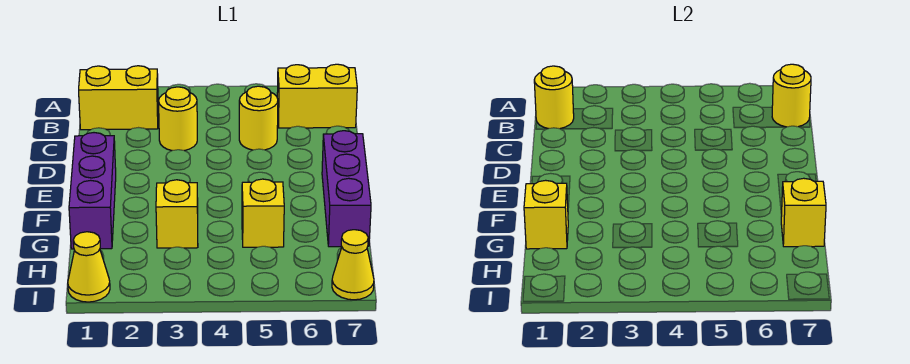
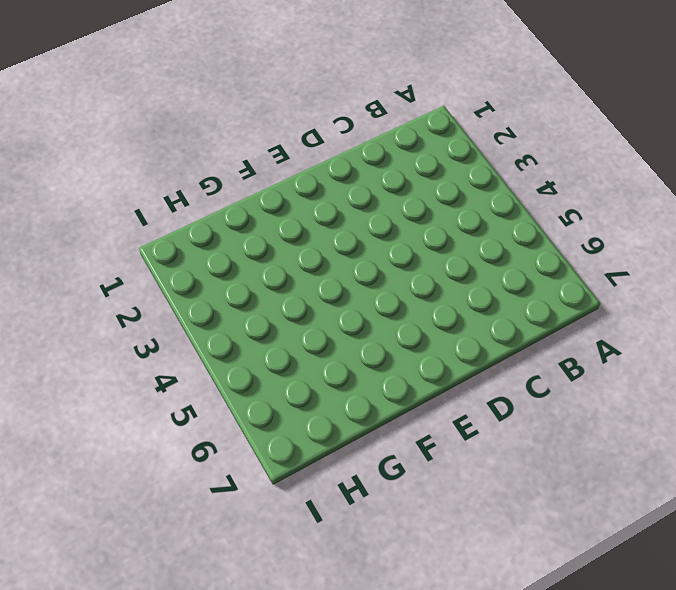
none -> yellow 1x2 brick [79,66,158,130]
none -> yellow 1x2 brick [277,64,357,128]
none -> yellow 1x1 round brick [159,87,197,151]

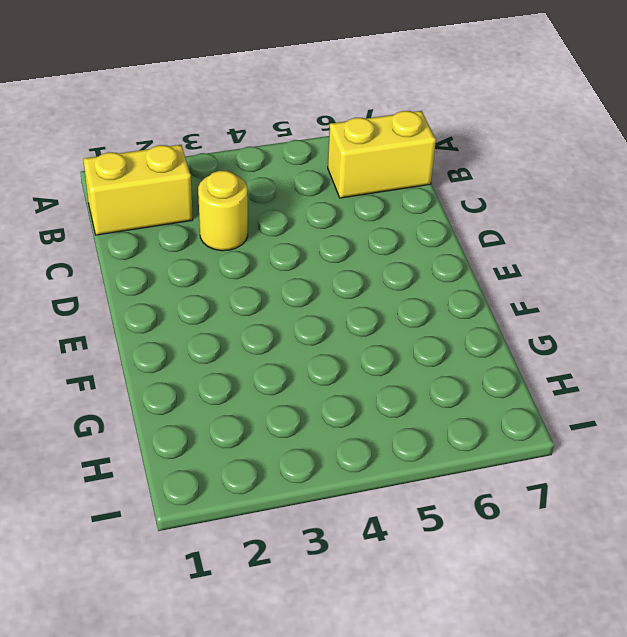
none -> yellow 1x1 round brick [239,86,278,150]
none -> purple 1x3 brick [69,133,116,249]
none -> purple 1x3 brick [322,131,371,247]

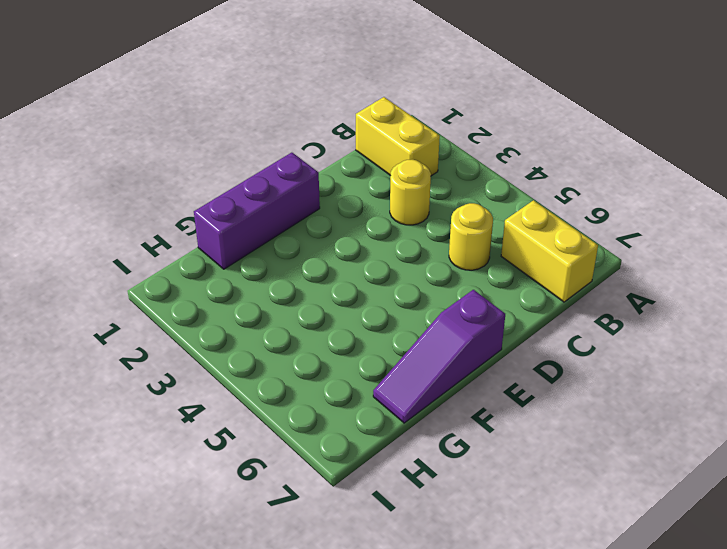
purple 1x3 slope [373,290,505,423] -> purple 1x3 brick [322,131,371,247]
none -> yellow 1x1 brick [156,180,198,248]
none -> yellow 1x1 brick [242,179,284,247]
none -> yellow 1x1 cone [68,232,110,302]

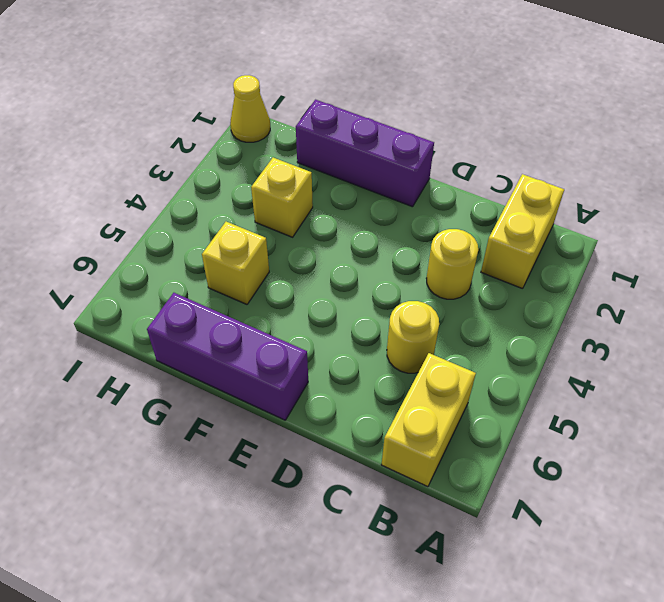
none -> yellow 1x1 cone [332,230,374,300]
none -> yellow 1x1 round brick [534,66,574,129]
none -> yellow 1x1 round brick [772,64,811,127]

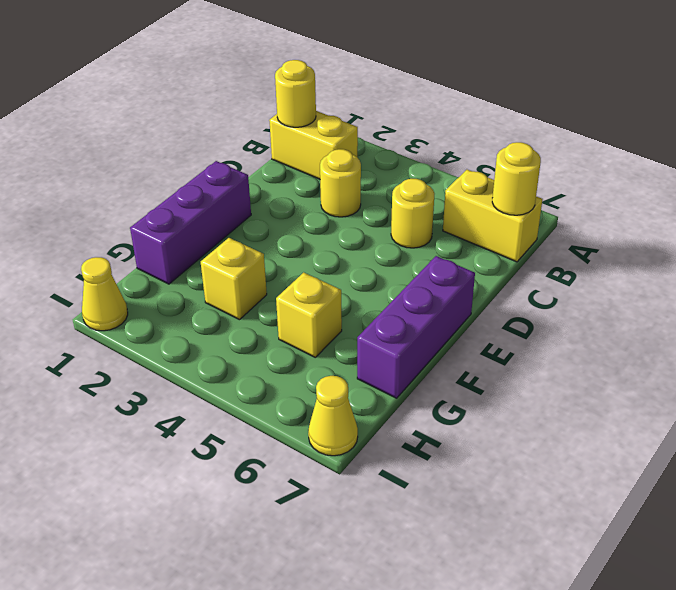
none -> yellow 1x1 brick [524,180,568,249]
none -> yellow 1x1 brick [781,178,826,247]

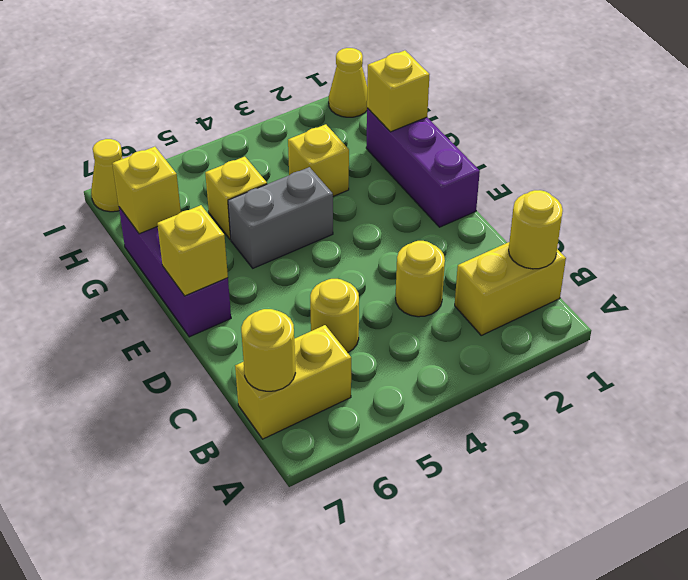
yellow 1x1 brick [157,205,228,296] -> none
grey 1x2 brick [228,167,333,268] -> none

